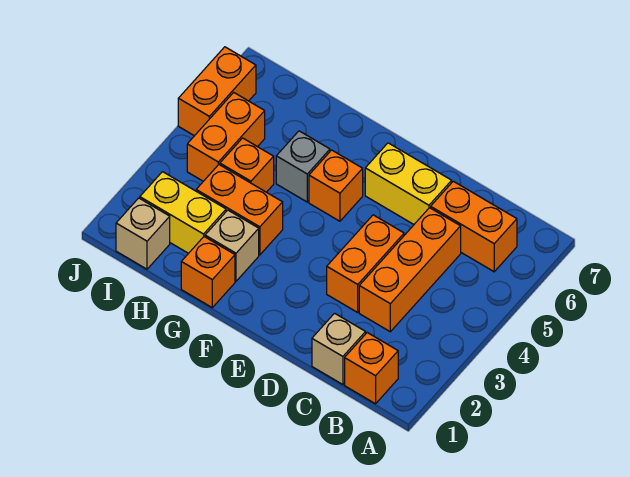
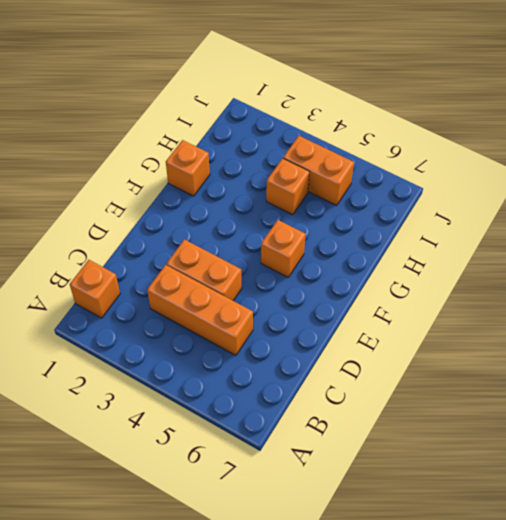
none -> orange 1x2 brick [431,181,517,272]
none -> tan 1x1 brick [312,313,366,385]
none -> yellow 1x2 brick [365,143,452,224]

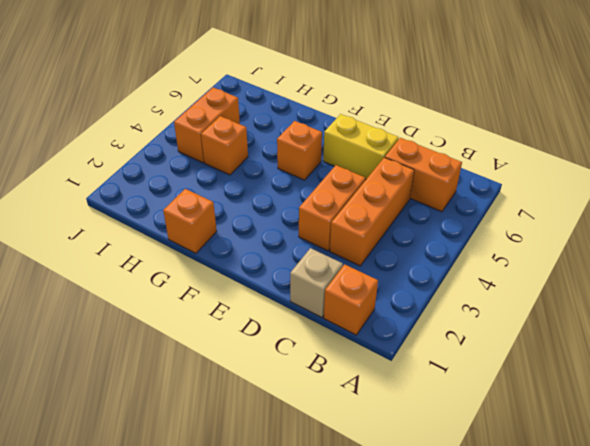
none -> tan 1x1 brick [205,210,259,281]
none -> orange 1x2 brick [196,165,283,255]
none -> grey 1x1 brick [276,131,330,202]

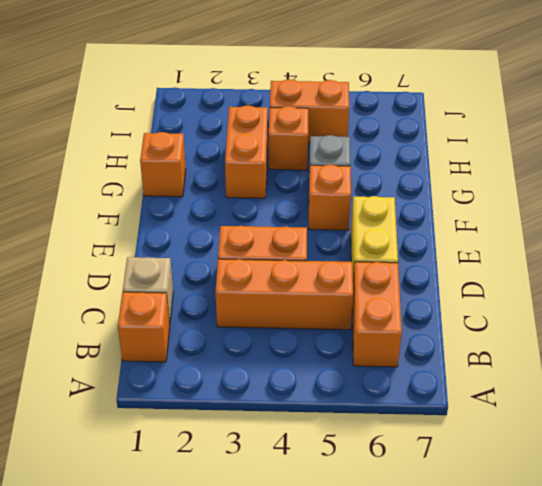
none -> tan 1x1 brick [205,210,259,281]
none -> yellow 1x2 brick [140,172,226,253]
none -> tan 1x1 brick [116,198,170,269]

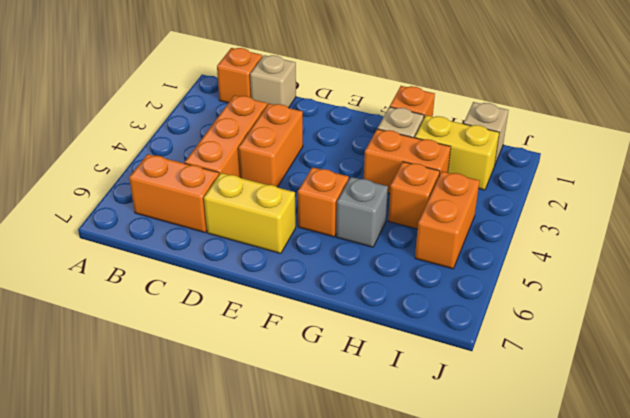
none -> orange 1x2 brick [178,47,256,136]

